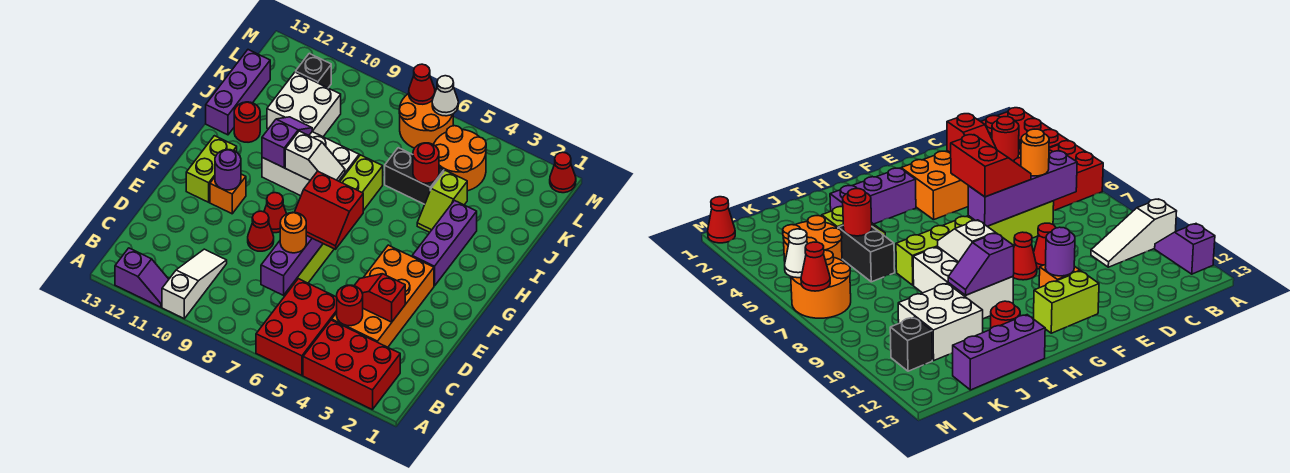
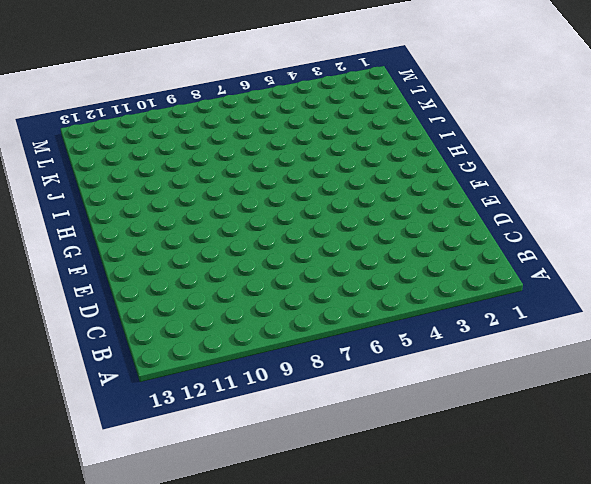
none -> red 2x3 brick [303,320,400,410]
none -> red 2x3 brick [256,279,337,375]
none -> white 1x3 slope [162,249,227,319]
none -> purple 1x2 slope [115,248,169,307]

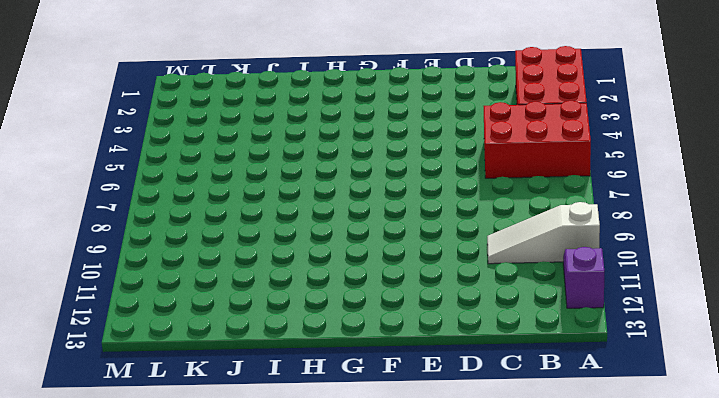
none -> orange 2x4 brick [332,245,434,347]
none -> lime 1x6 brick [287,155,383,292]
none -> red 1x1 cone [248,211,274,251]
none -> red 1x1 cone [264,193,286,233]

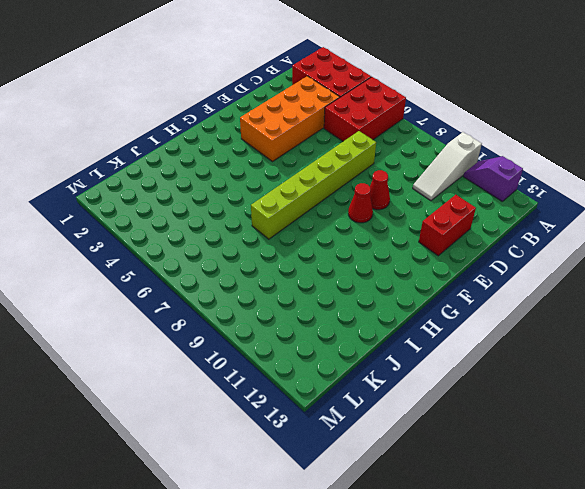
red 1x2 brick [419,195,476,256] -> none
none -> orange 1x1 brick [210,174,246,214]
none -> lime 1x2 brick [186,136,237,202]
none -> purple 1x3 brick [412,201,477,286]
none -> white 2x3 brick [262,132,359,196]

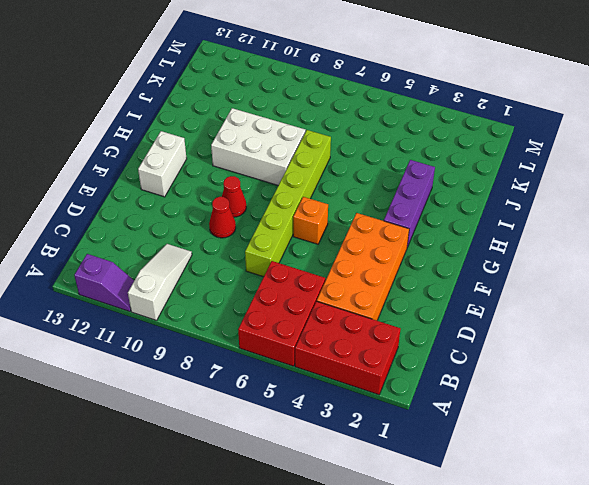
orange 1x1 brick [293,197,328,244] -> orange 1x1 brick moved to [210,174,246,214]
white 1x2 brick [138,131,187,197] -> lime 1x2 brick [186,136,237,202]
none -> lime 1x2 slope [417,170,467,232]
none -> red 1x1 round brick [234,102,260,142]
none -> purple 1x3 brick [206,50,270,135]
none -> black 1x2 brick [385,148,444,204]

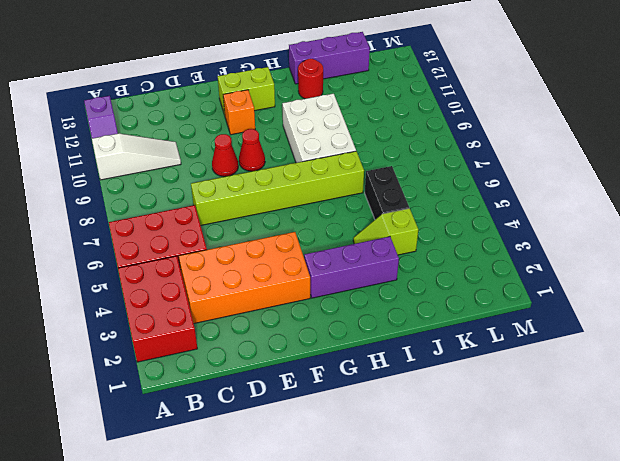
none -> white 2x2 brick [267,72,341,137]
none -> orange 2x2 round brick [434,126,486,191]
none -> orange 2x2 round brick [399,89,453,148]
none -> black 1x1 brick [296,53,331,88]

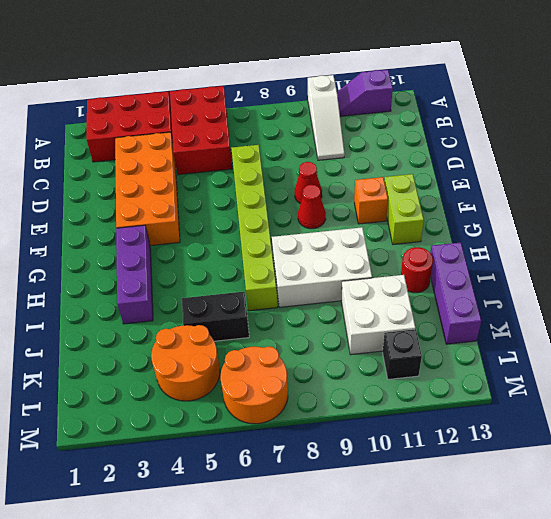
none -> lime 1x2 slope [417,170,467,232]
none -> red 1x1 cone [550,152,576,193]
none -> red 1x1 round brick [337,285,363,326]
none -> purple 1x4 brick [261,236,323,295]

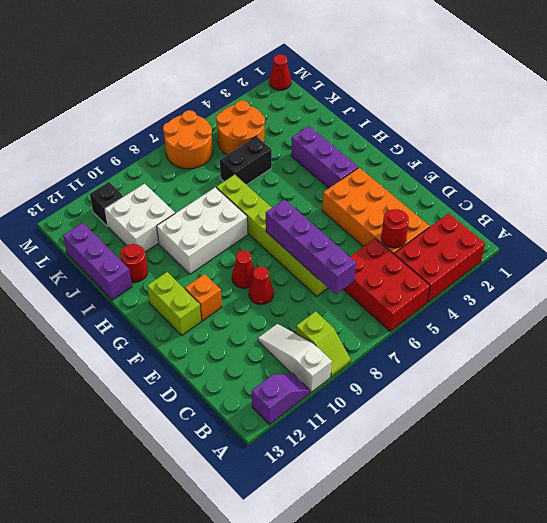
lime 1x2 slope [296,311,351,377] -> lime 1x2 slope moved to [417,170,467,232]
none -> red 1x2 slope [354,274,405,322]
none -> purple 1x1 round brick [215,150,241,190]
none -> white 1x2 slope [285,131,345,181]
none -> purple 1x2 slope [262,117,312,168]

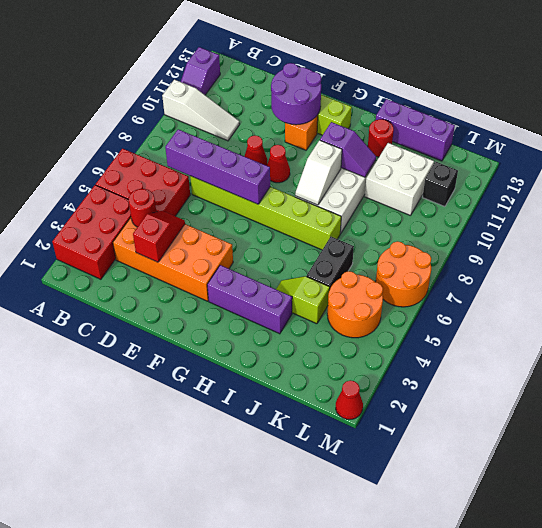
purple 2x2 round brick [271,63,321,125] -> purple 1x1 round brick [215,150,241,190]
none -> red 1x1 round brick [413,143,439,183]
none -> white 1x1 cone [432,76,458,116]
none -> red 1x1 cone [409,64,435,104]
none -> orange 1x1 round brick [280,212,306,253]

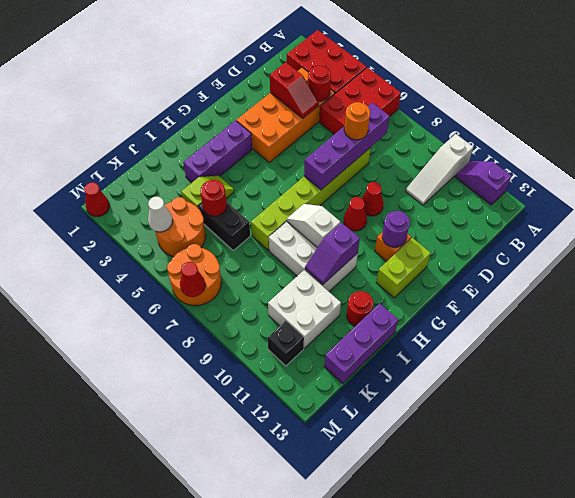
white 1x1 cone [148,197,173,232] -> white 1x1 cone moved to [432,76,458,116]
none -> red 2x2 slope [294,171,363,249]

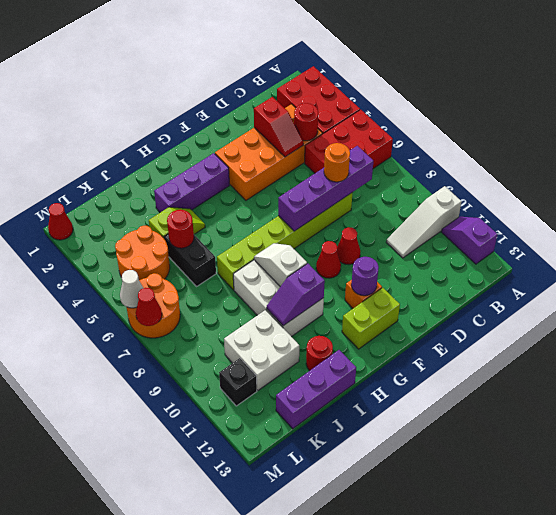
none -> red 2x2 slope [294,171,363,249]

